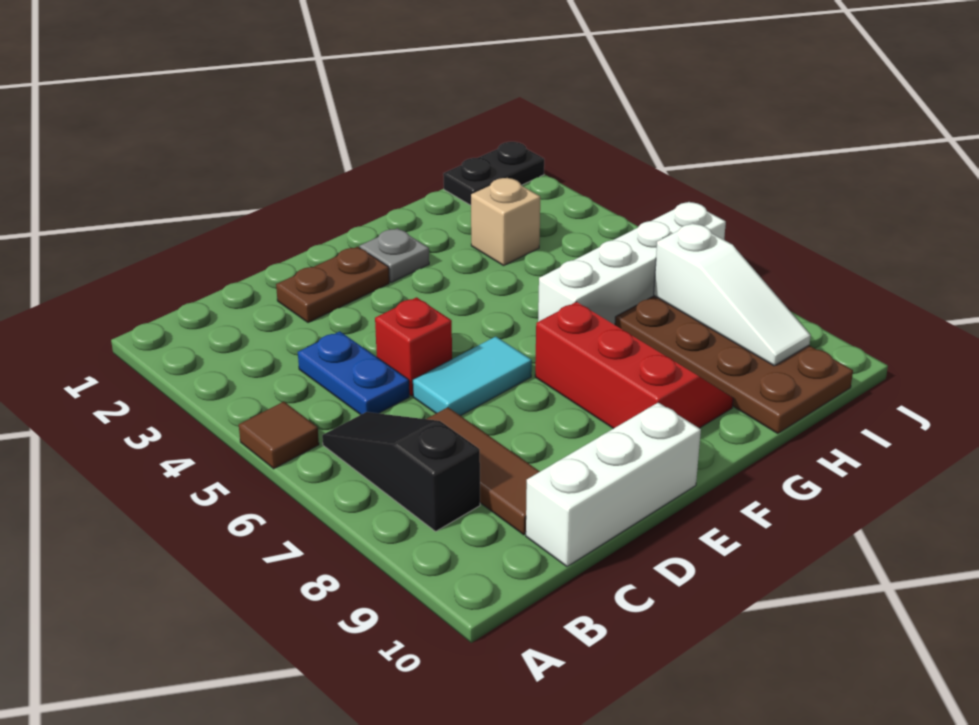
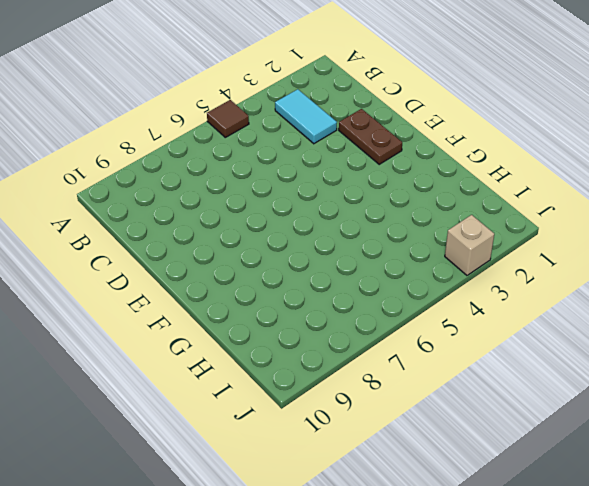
cyan 1x2 tile [275,89,337,144] -> cyan 1x2 tile moved to [413,336,532,416]
tan 1x1 brick [445,215,494,275] -> tan 1x1 brick moved to [471,178,540,266]
none -> black 1x3 slope [322,412,480,531]
none -> blue 1x2 plate [298,331,409,415]
none -> brown 1x3 tile [427,407,540,535]

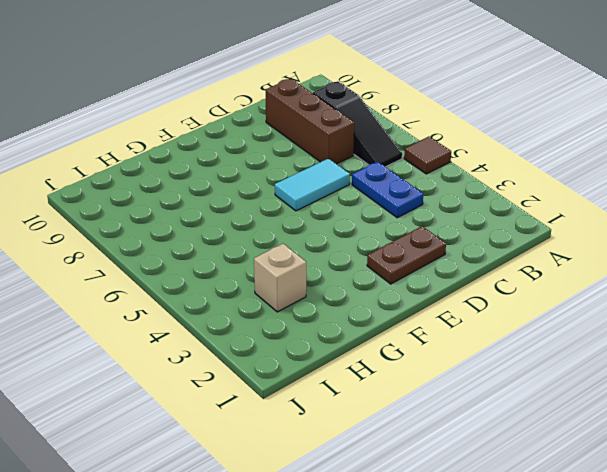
brown 1x3 brick [265,78,354,164] -> brown 1x3 tile [427,407,540,535]
none -> white 1x3 brick [526,402,701,567]
none -> red 1x1 brick [375,297,452,396]
none -> grey 1x1 plate [360,228,429,283]

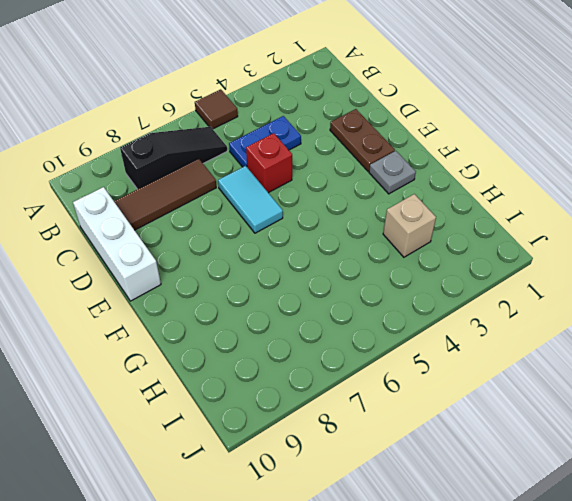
none -> red 2x3 slope [535,302,733,429]
none -> white 1x4 brick [538,202,726,325]
none -> brown 2x4 plate [615,296,853,434]

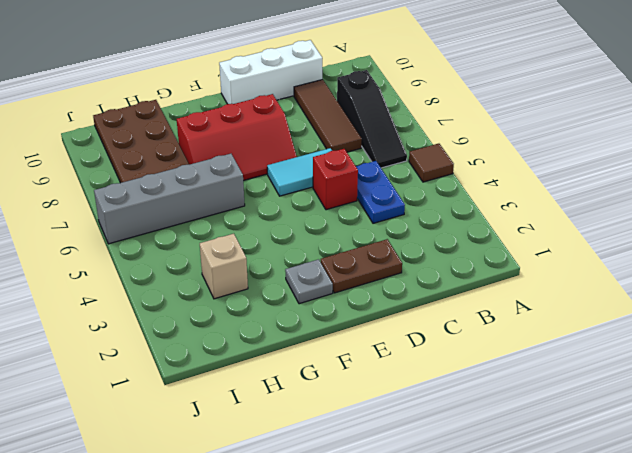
red 2x3 slope [177,94,297,181] -> red 2x3 slope turned to [535,302,733,429]
grey 1x4 brick [94,154,245,244] -> white 1x4 brick [538,202,726,325]
none -> black 1x2 plate [443,142,544,205]
none -> white 1x3 slope [654,223,811,366]

